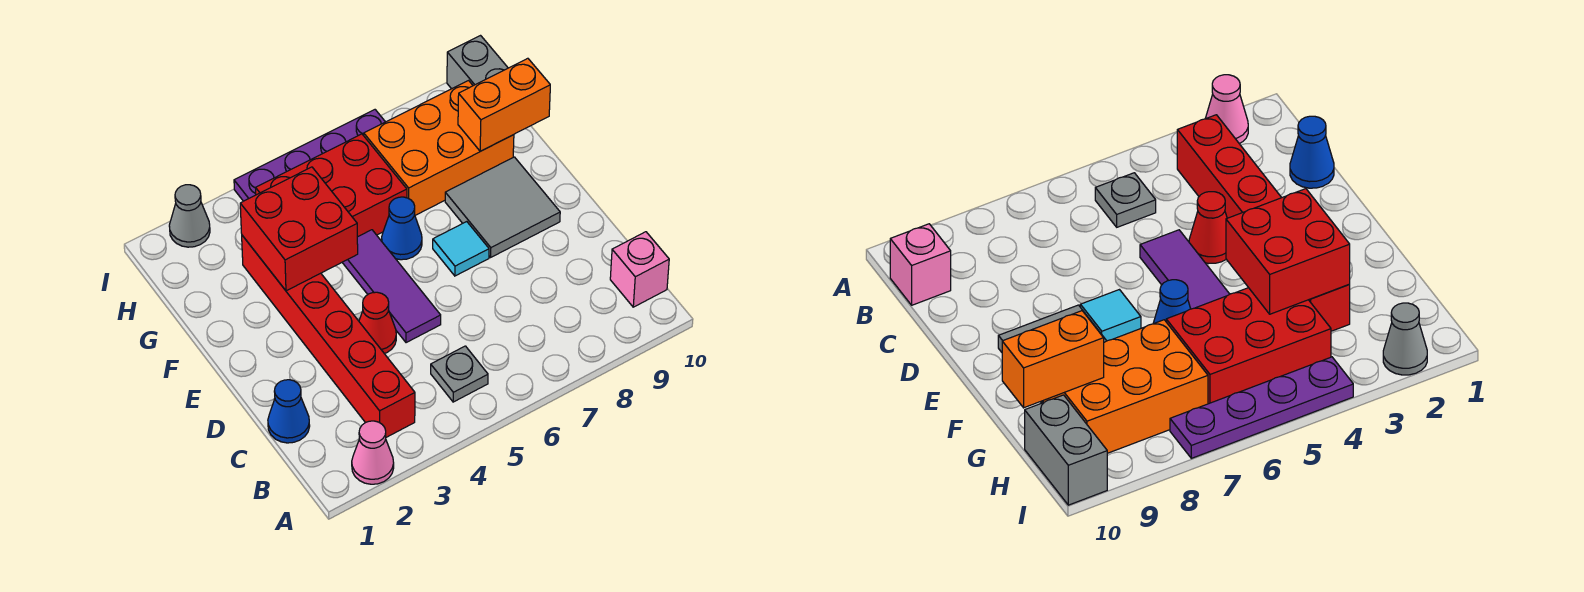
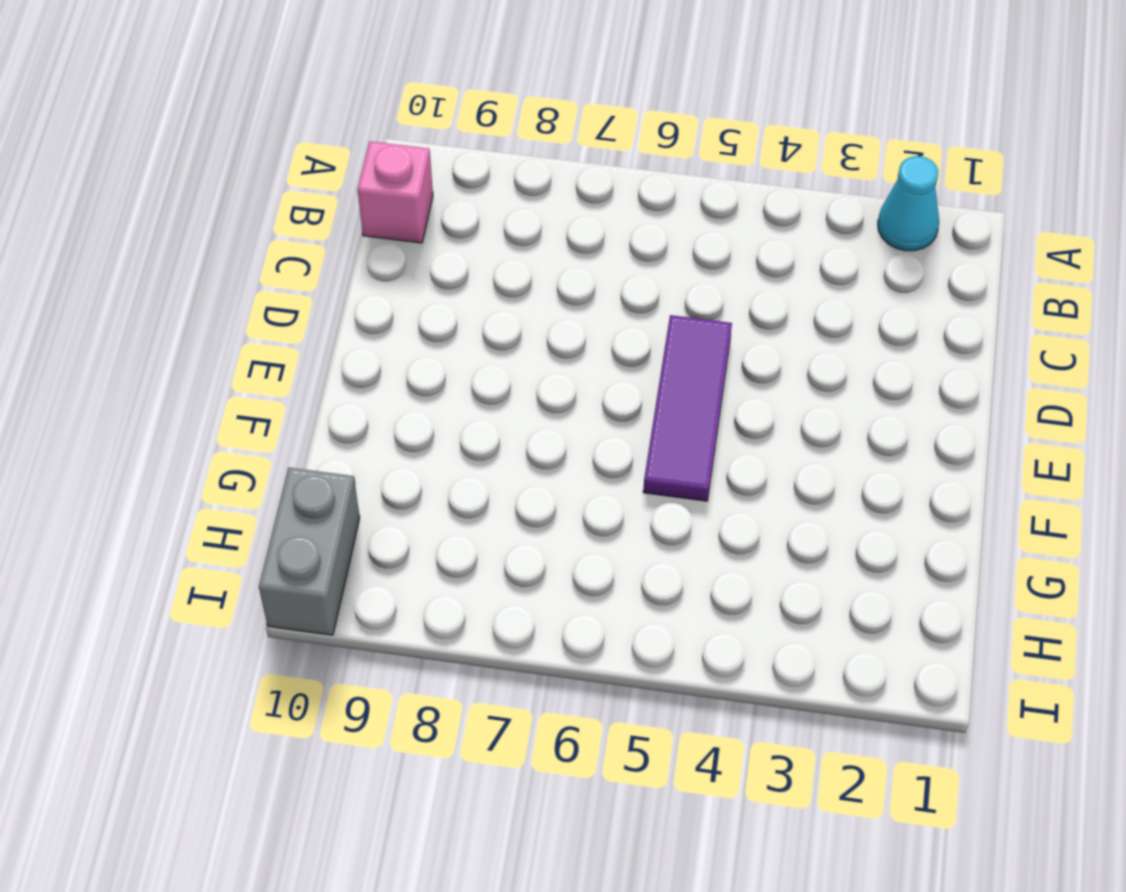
cyan 1x1 cone [878,156,939,251] -> pink 1x1 cone [352,421,394,484]
none -> red 1x6 brick [242,235,415,437]
none -> grey 1x1 plate [431,346,488,402]
none -> blue 1x1 cone [268,380,310,443]

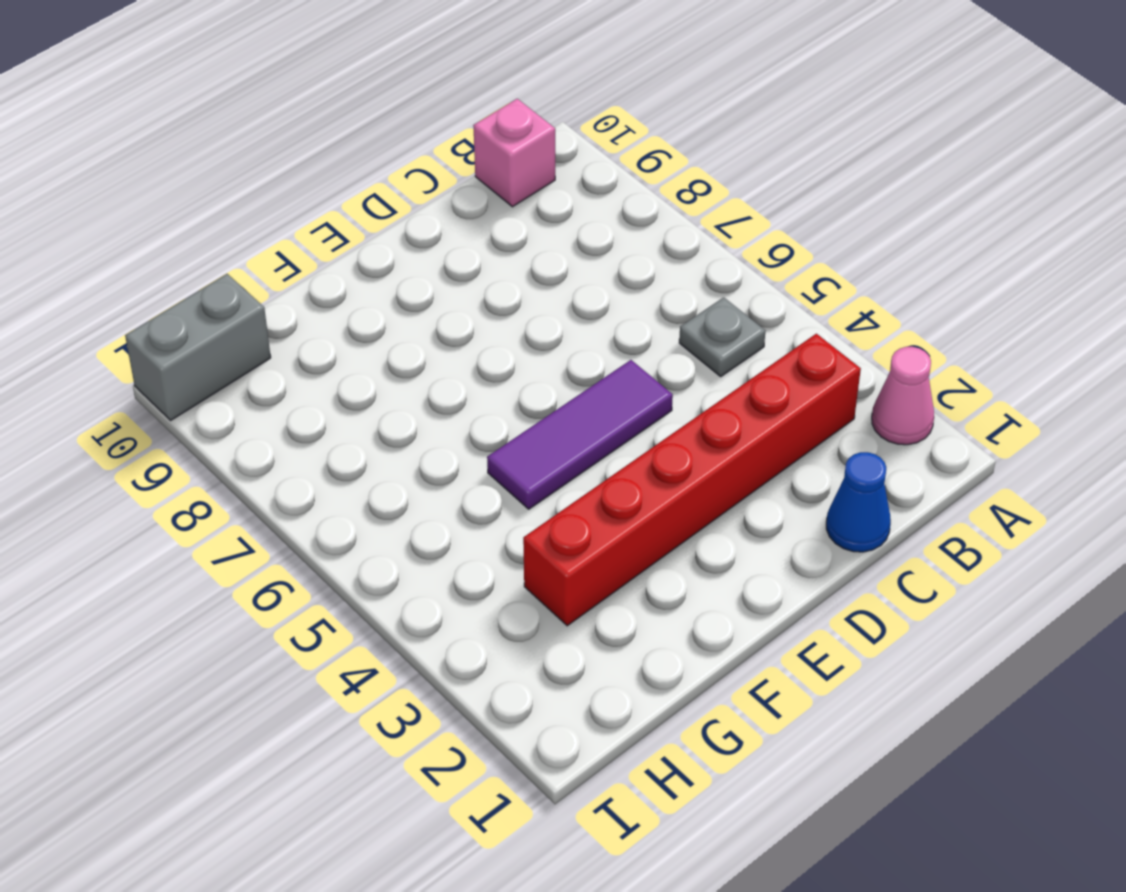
none -> red 1x1 cone [359,292,396,354]
none -> cyan 1x1 tile [433,222,489,276]
none -> grey 2x2 tile [445,157,560,257]

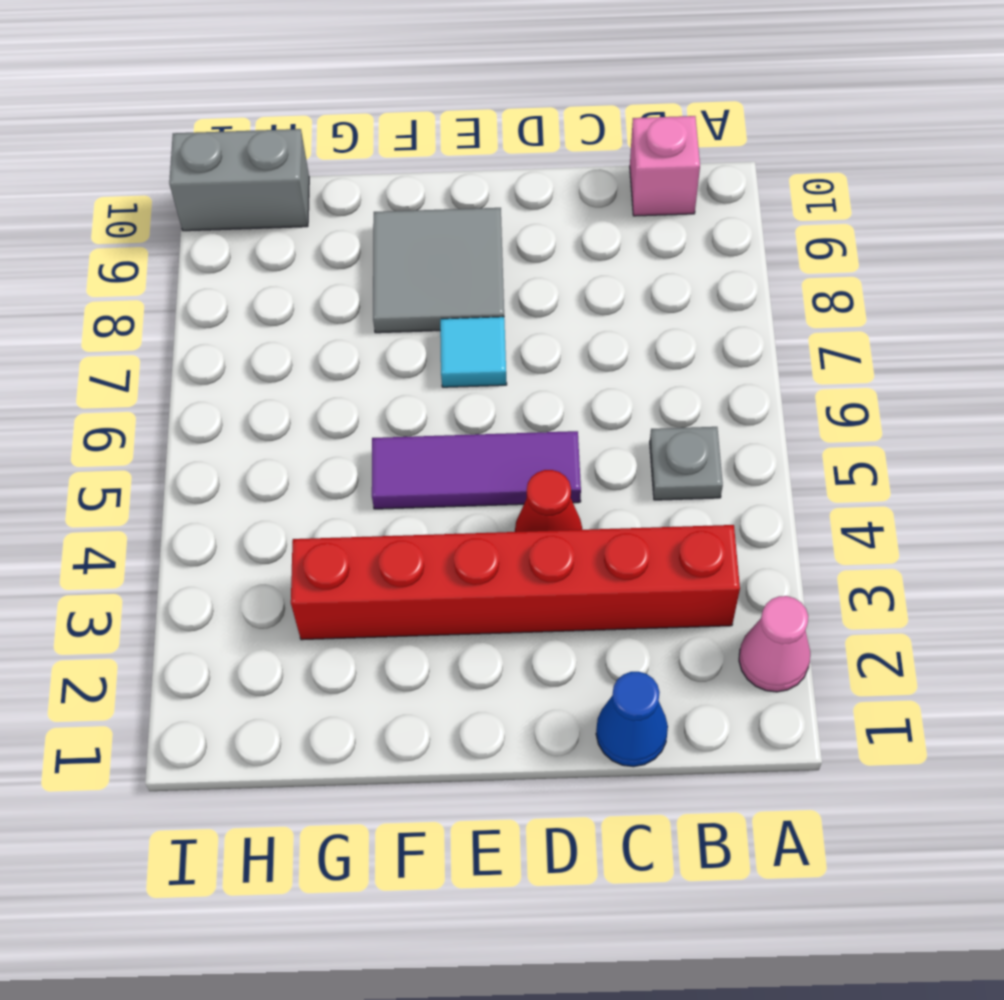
none -> blue 1x1 cone [382,197,422,260]
none -> red 2x3 brick [256,134,407,237]
none -> orange 2x3 brick [364,81,514,215]

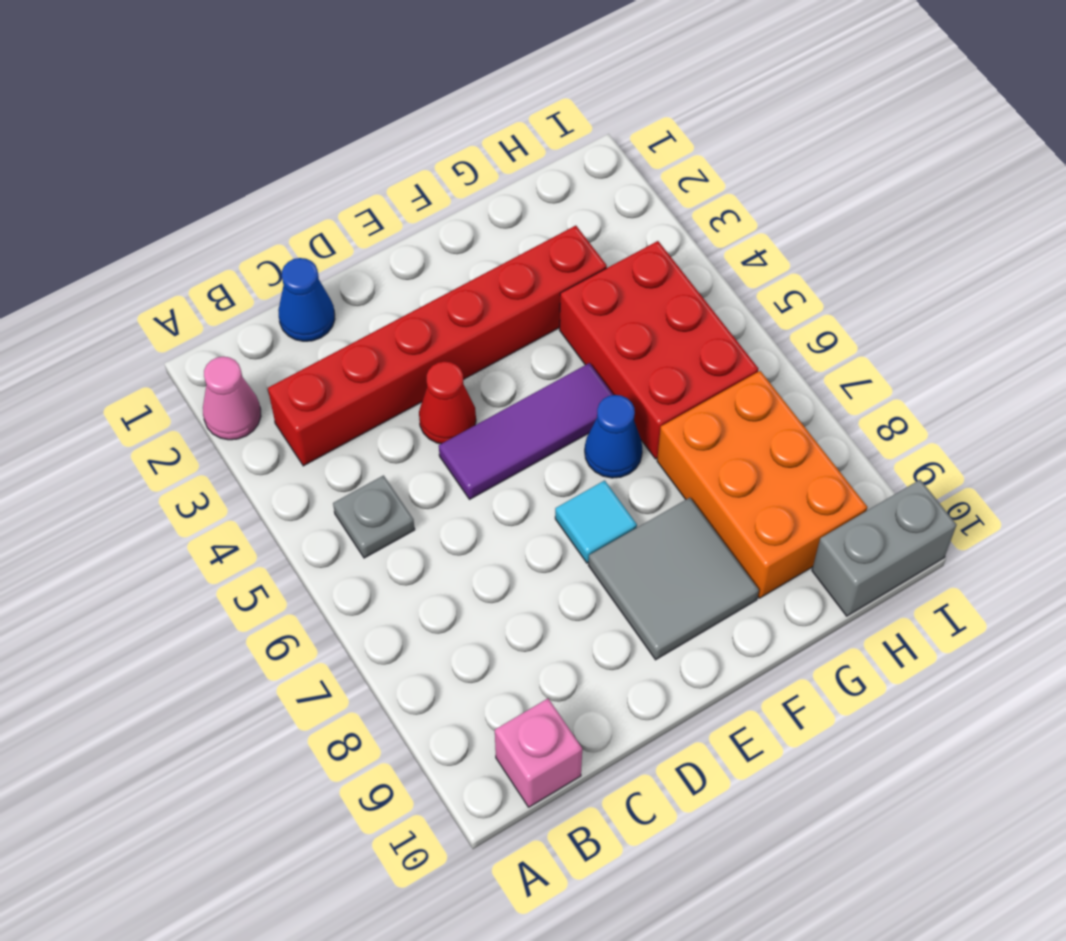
none -> grey 1x1 cone [169,185,210,247]
none -> purple 1x4 plate [234,110,385,201]
none -> red 2x2 brick [240,167,358,291]

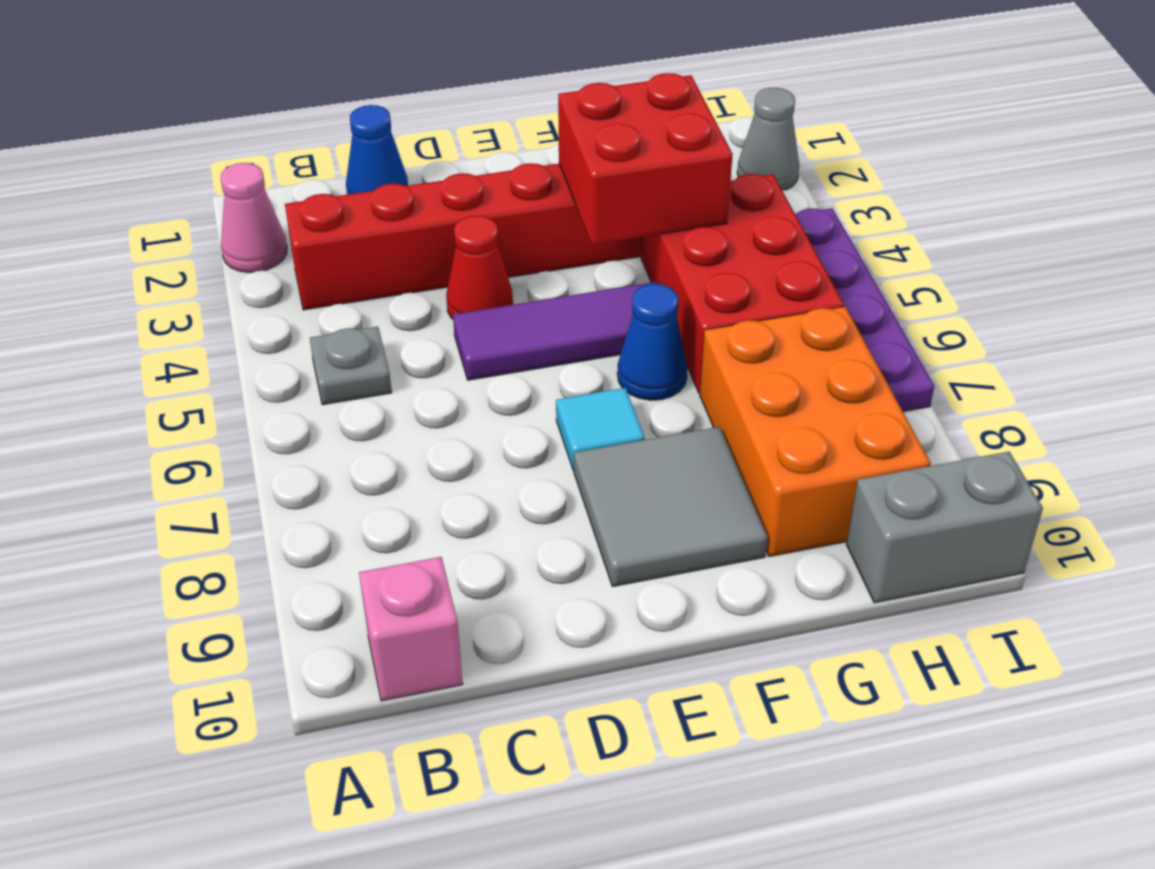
none -> orange 1x2 brick [458,58,550,151]

